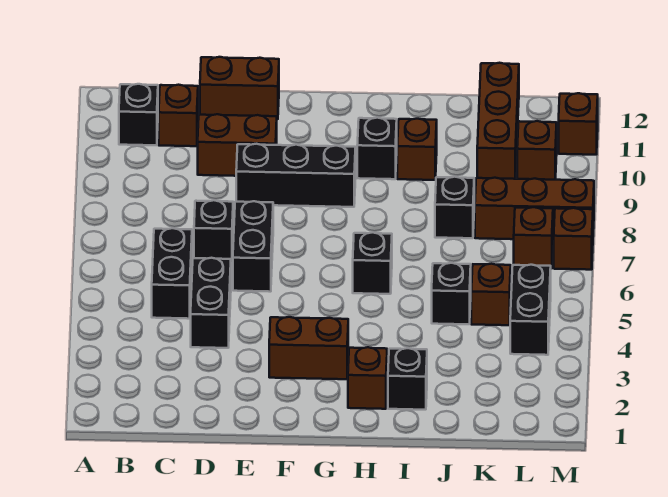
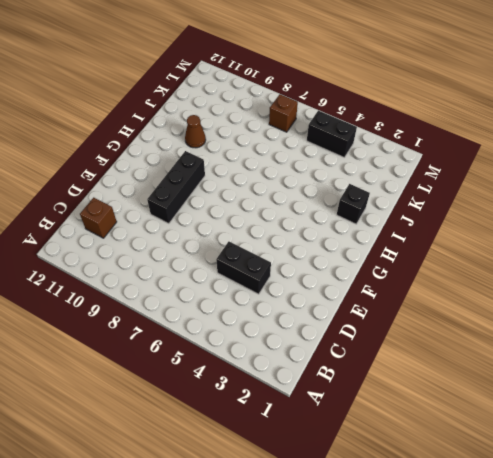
brown 1x1 cone [185,115,206,148] -> brown 1x1 brick [397,119,437,180]
none -> black 1x1 brick [119,84,158,145]
none -> black 1x2 brick [152,228,192,319]
none -> black 1x1 brick [194,200,233,262]

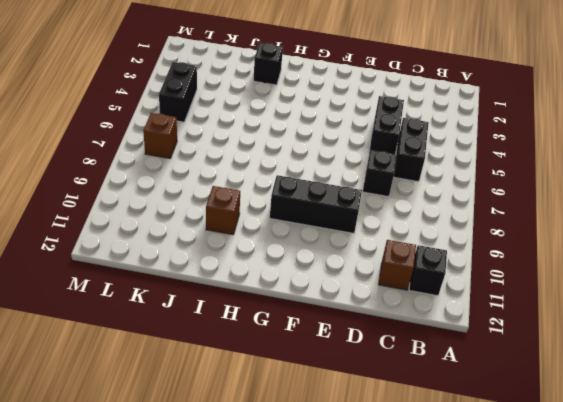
none -> brown 1x2 brick [198,114,277,176]
none -> brown 1x2 brick [200,57,279,119]
none -> black 1x2 brick [233,201,273,292]

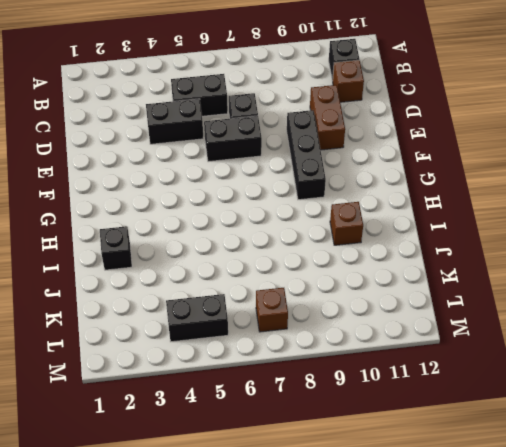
none -> brown 1x2 brick [200,57,279,119]
none -> brown 1x2 brick [269,317,348,379]
none -> brown 1x1 brick [348,347,387,409]

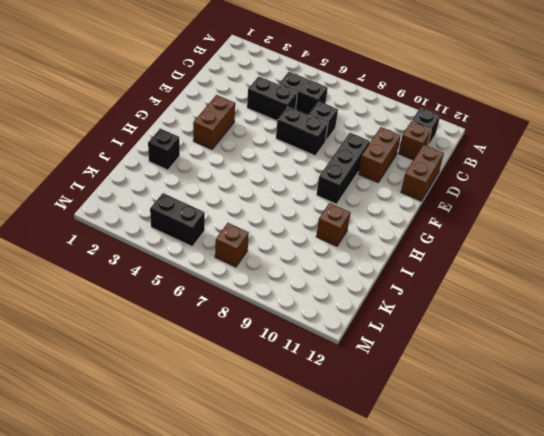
none -> brown 1x1 brick [348,347,387,409]
none -> black 1x1 brick [353,232,392,294]
none -> black 1x1 brick [357,118,397,179]

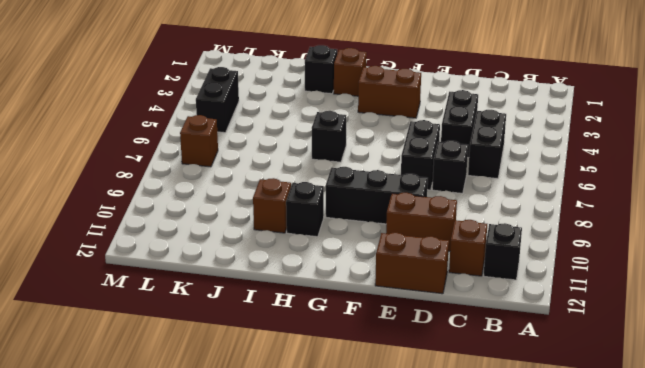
none -> black 1x1 brick [432,263,471,324]
none -> black 1x1 brick [435,177,474,238]
none -> brown 1x1 brick [471,264,511,325]

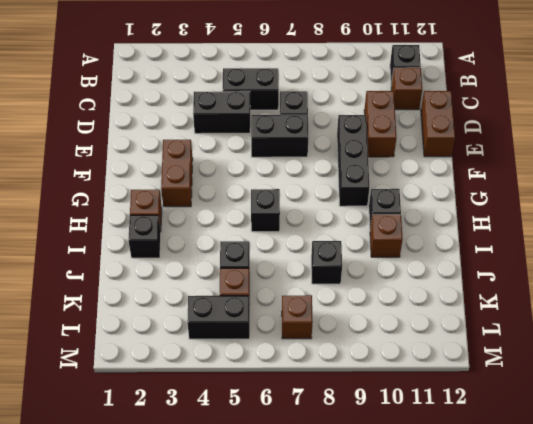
none -> brown 1x3 brick [475,178,594,240]
none -> brown 1x3 brick [477,63,519,179]
none -> brown 1x1 brick [517,121,557,180]

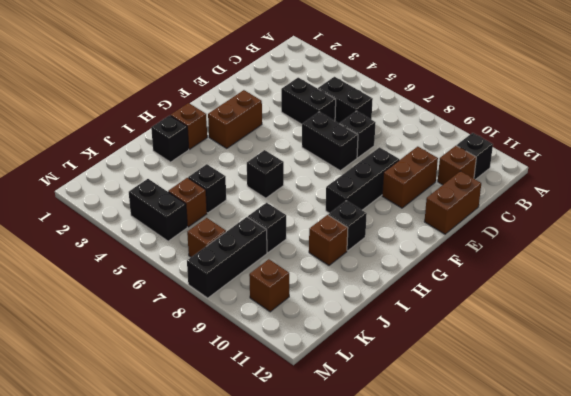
black 1x3 brick [187,217,267,298] -> brown 1x3 brick [475,178,594,240]
none -> brown 1x3 brick [477,63,519,179]
none -> brown 1x1 brick [554,208,593,270]
none -> brown 1x1 brick [559,93,598,155]

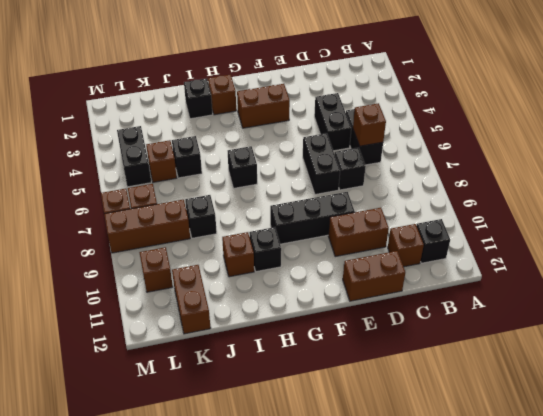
brown 1x1 brick [353,103,386,146] -> brown 1x1 brick moved to [559,93,598,155]
brown 1x2 brick [172,265,211,334] -> brown 1x3 brick [477,63,519,179]

